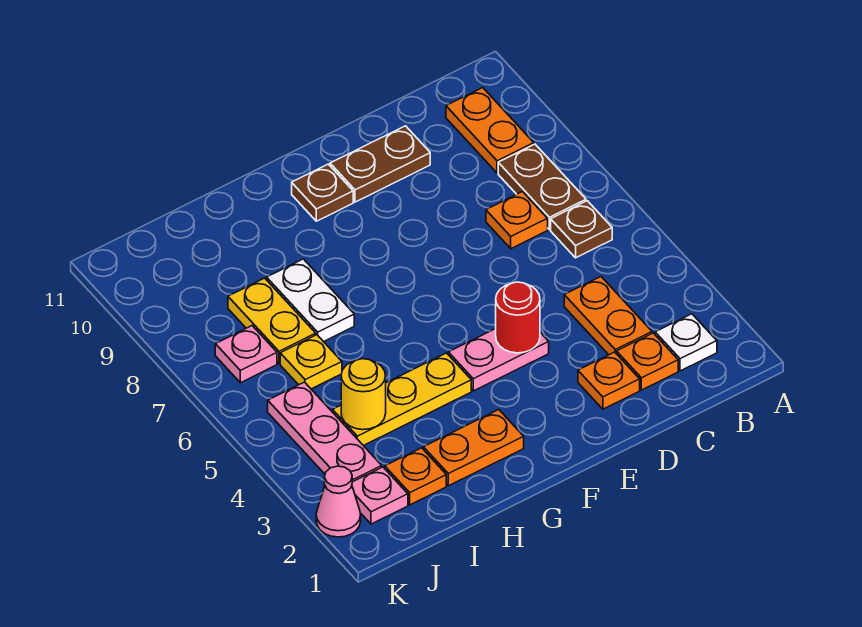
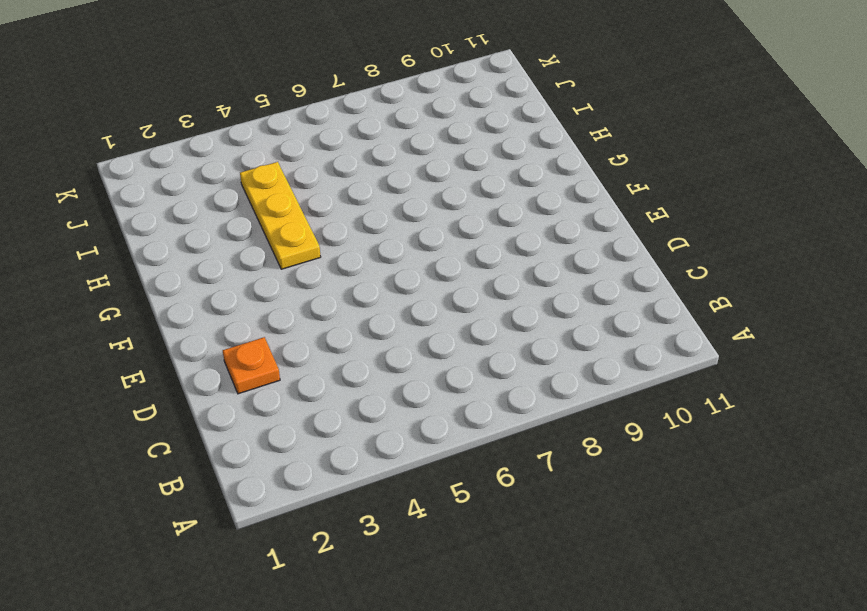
none -> white 1x1 plate [655,314,717,371]
none -> brown 1x1 plate [551,201,612,258]
none -> brown 1x2 plate [498,144,586,230]

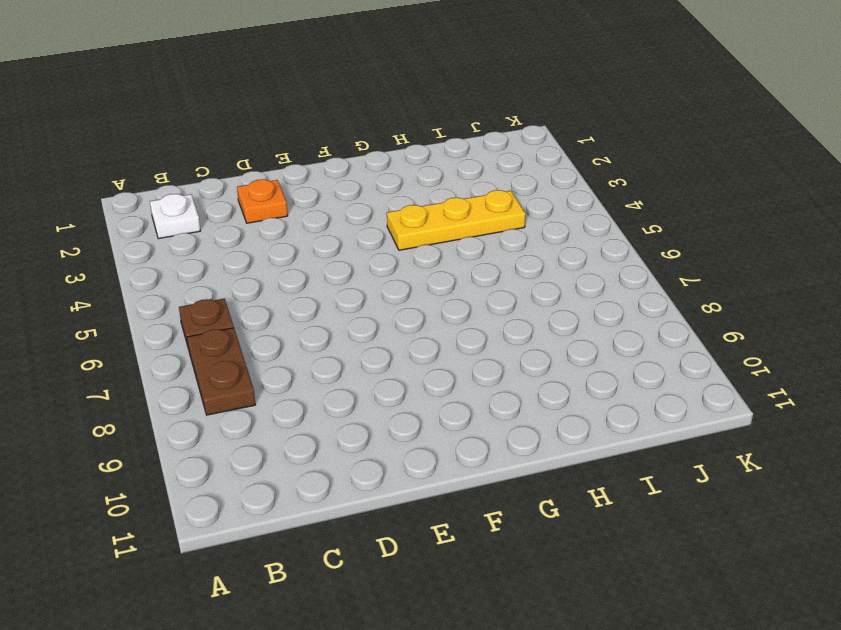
none -> orange 1x2 plate [446,88,534,173]
none -> orange 1x1 plate [617,333,678,390]
none -> orange 1x2 plate [564,277,652,355]

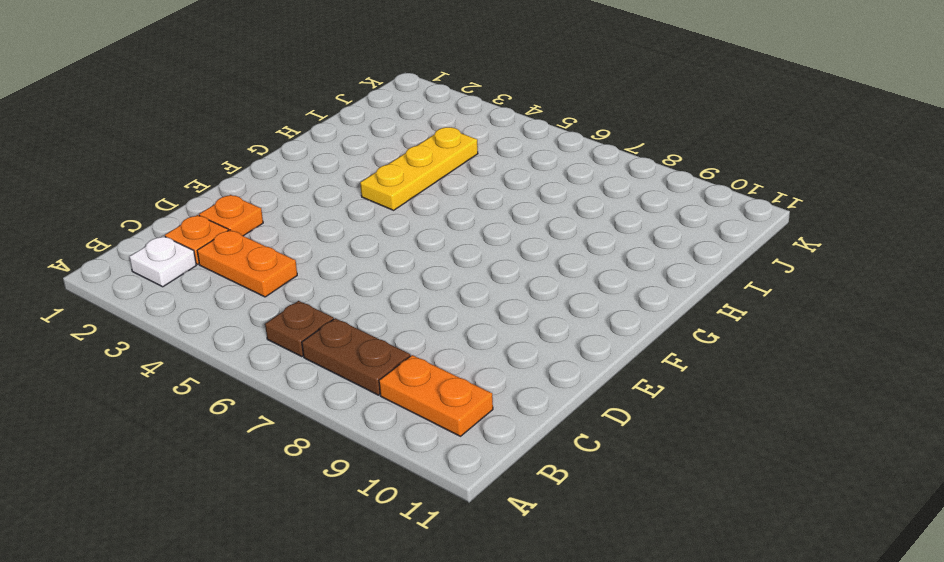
none -> orange 1x1 plate [486,192,548,249]
none -> brown 1x2 plate [330,126,430,202]
none -> pink 1x2 plate [448,329,549,391]

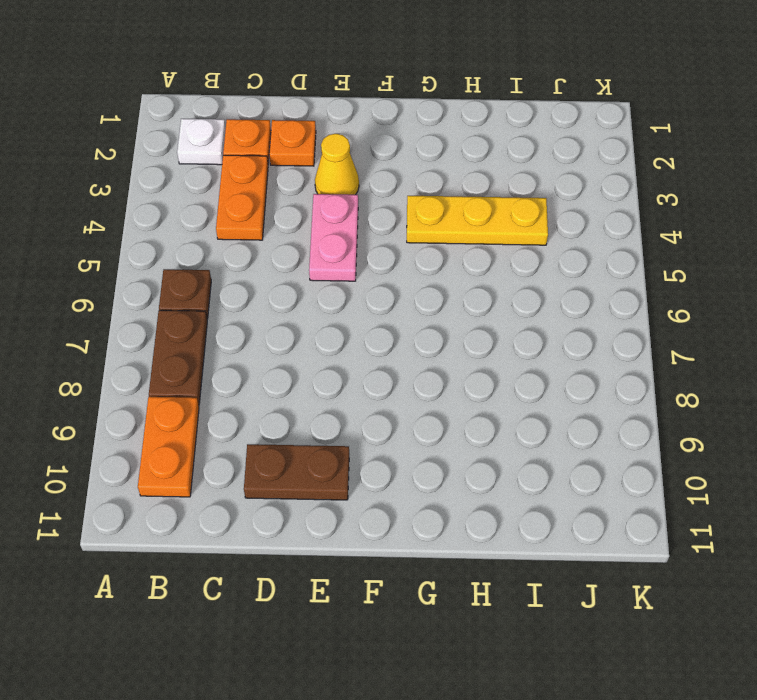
yellow 1x1 cone [315,134,359,195] -> none
pink 1x2 plate [309,194,358,281] -> pink 1x2 plate turned to [448,329,549,391]
none -> orange 1x1 plate [486,192,548,249]
none -> brown 1x1 plate [292,164,353,221]
none -> orange 1x2 plate [423,410,524,486]

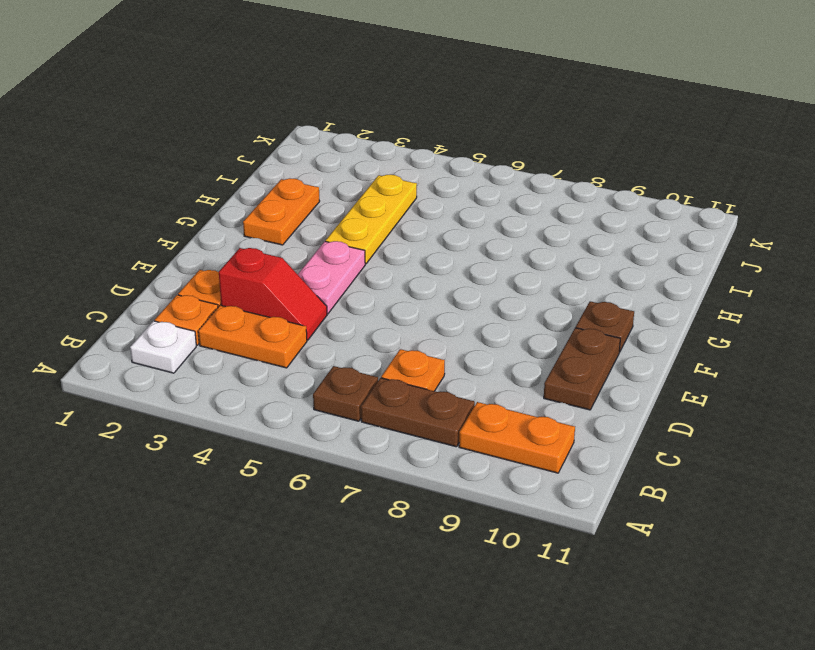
red 1x2 slope [219,248,327,340] -> none
none -> white 1x2 plate [267,259,354,342]
none -> orange 1x1 plate [385,448,446,505]
none -> yellow 1x1 plate [280,335,342,389]

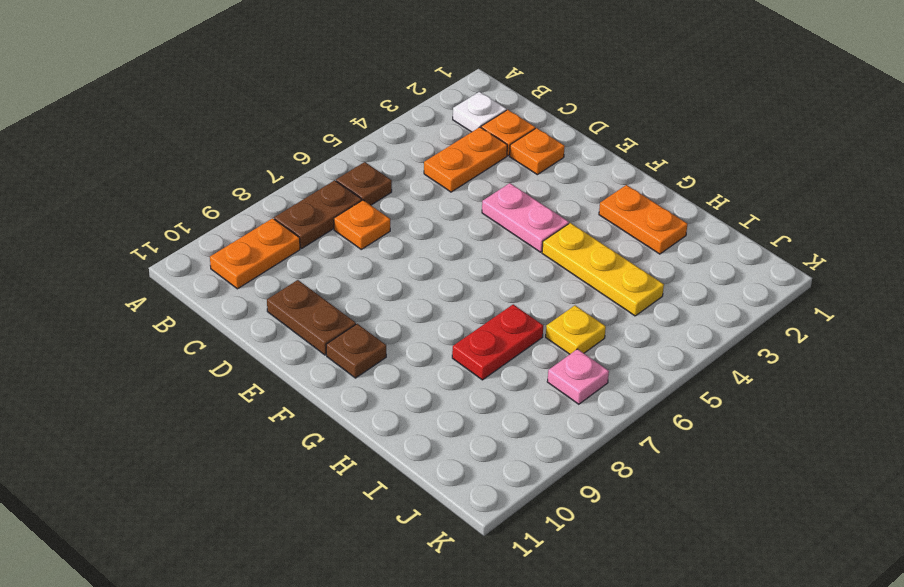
red 1x2 plate [452,304,543,380] -> white 1x2 plate [267,259,354,342]
none -> orange 1x1 plate [385,448,446,505]
none -> yellow 1x2 plate [228,278,316,364]
none -> pink 1x1 plate [352,467,408,524]

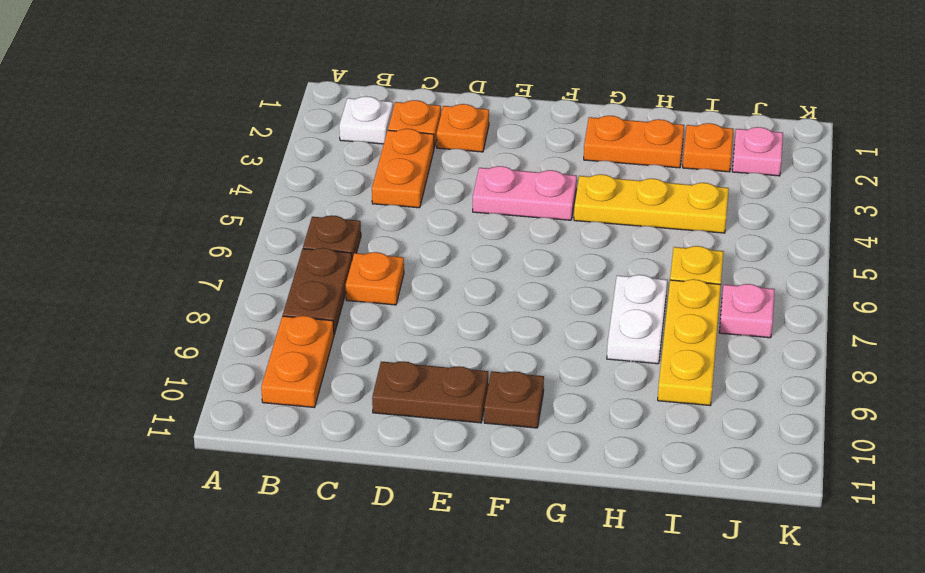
yellow 1x3 plate [658,279,721,406] -> yellow 1x2 plate [228,278,316,364]
none -> pink 1x3 plate [268,382,382,482]
none -> pink 1x1 cone [316,466,361,537]
none -> red 1x1 round brick [496,282,540,353]

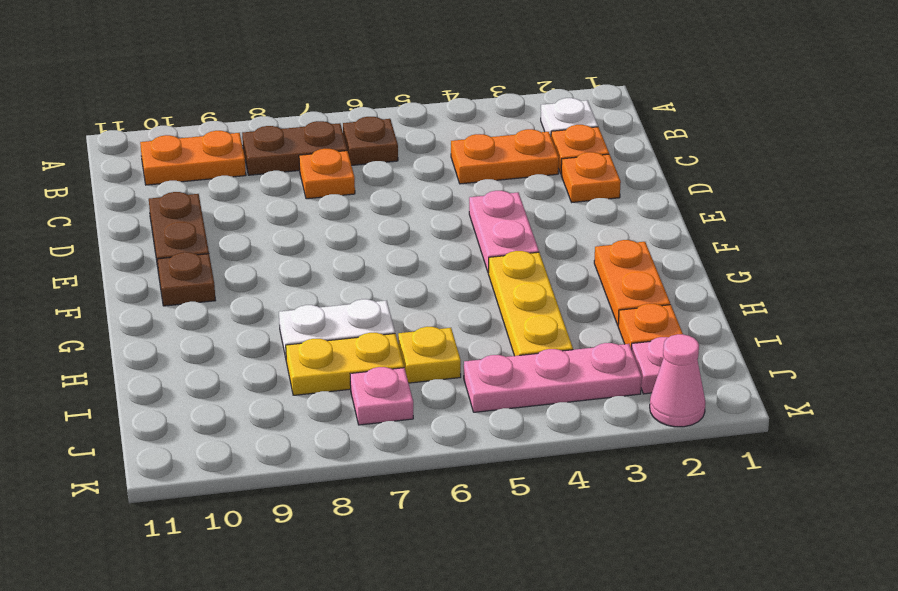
none -> red 1x1 round brick [496,282,540,353]
none -> yellow 1x1 round brick [341,359,386,430]

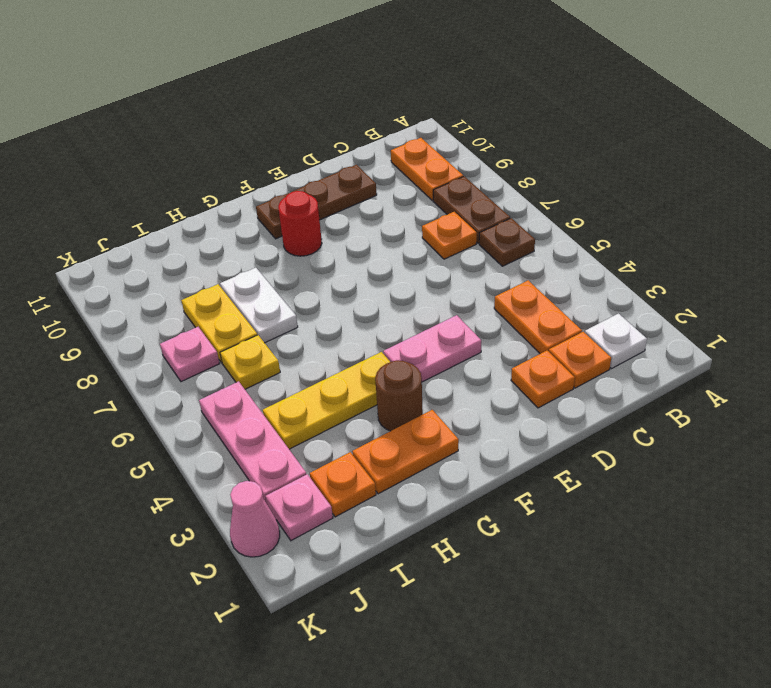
red 1x1 round brick [278,191,322,256] -> red 1x1 round brick moved to [496,282,540,353]
brown 1x1 round brick [375,360,423,431] -> none
none -> yellow 1x1 round brick [341,359,386,430]

